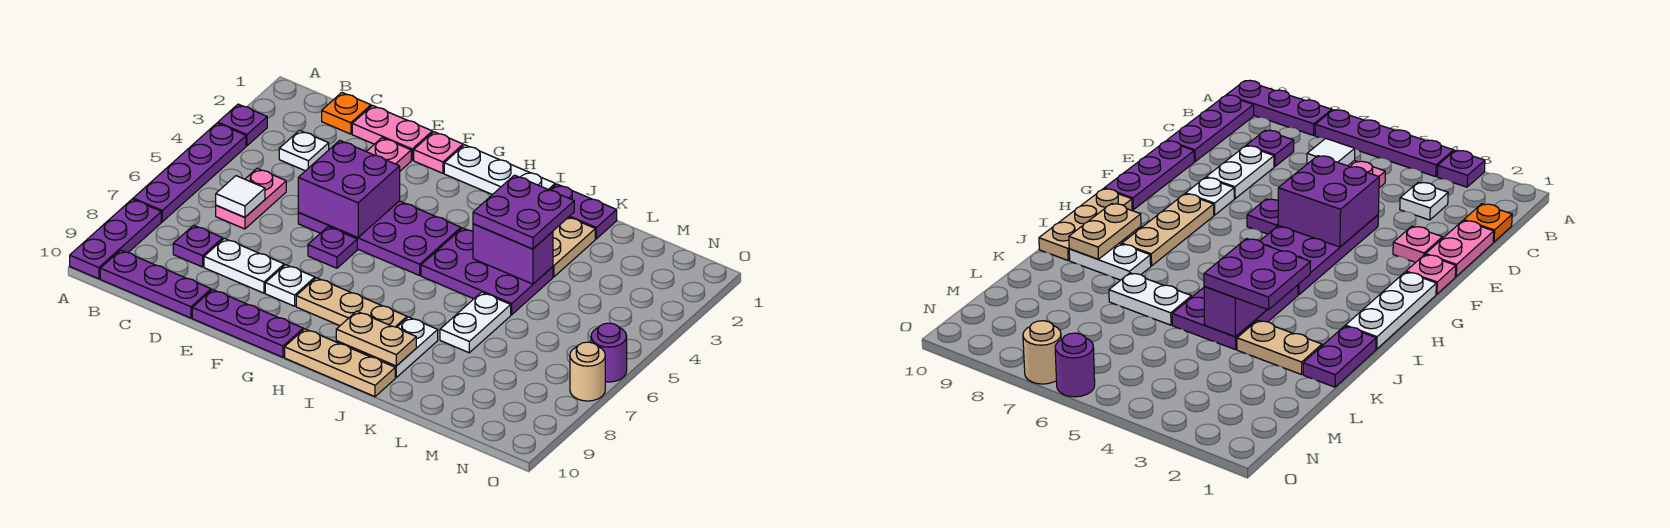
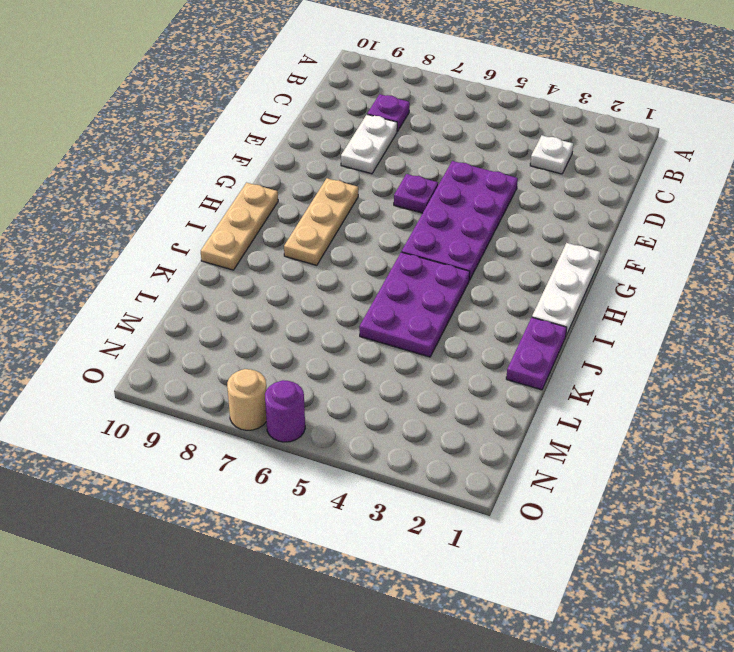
none -> purple 1x1 plate [218,104,267,146]
none -> purple 1x4 plate [133,123,246,222]
none -> purple 1x3 plate [70,199,161,279]
none -> purple 1x3 plate [100,250,211,318]

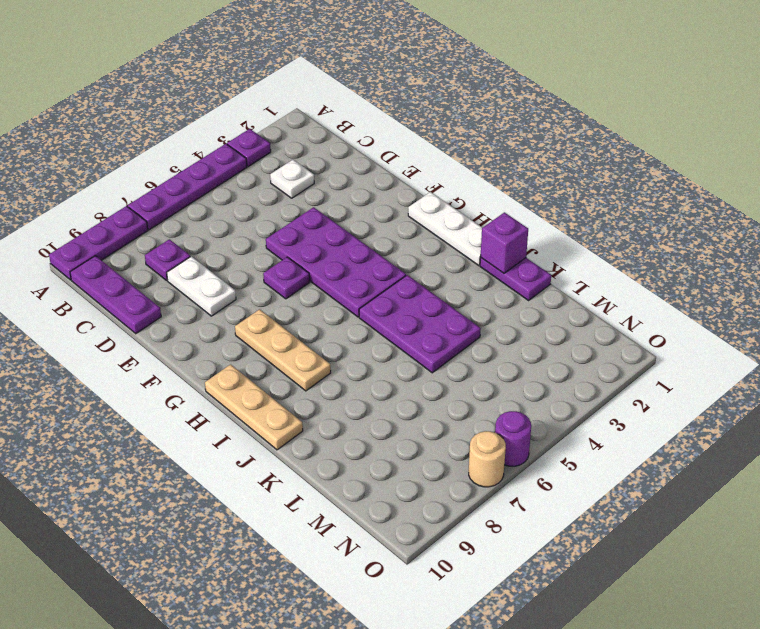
purple 1x1 brick [481,212,528,273] -> none
none -> orange 1x1 plate [322,93,371,134]
none -> pink 1x2 plate [216,168,286,229]
none -> pink 1x2 plate [352,106,432,160]
none -> pink 1x1 plate [366,138,411,171]

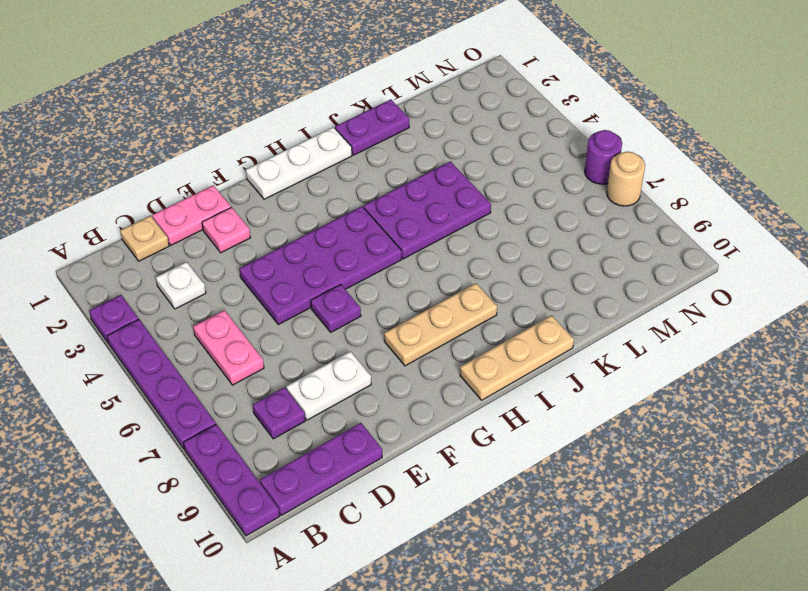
tan 1x1 plate [120,216,169,261] -> orange 1x1 plate [322,93,371,134]
none -> purple 1x3 plate [192,290,303,357]
none -> pink 1x1 plate [414,132,463,173]
none -> white 1x1 plate [265,265,315,306]
none -> white 1x2 plate [367,317,438,377]

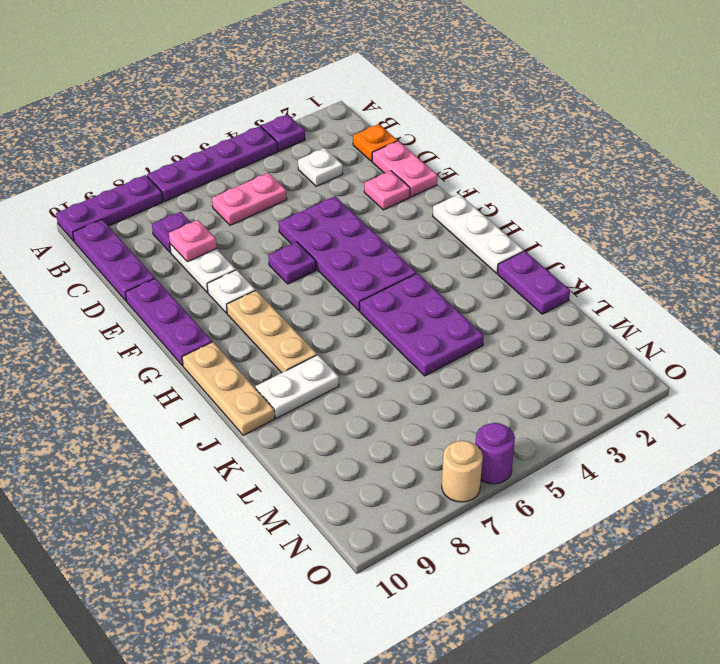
pink 1x1 plate [169,220,216,262] -> pink 1x1 plate moved to [414,132,463,173]
none -> tan 1x2 plate [553,217,595,277]
none -> white 1x2 plate [440,292,511,353]
none -> white 1x1 tile [216,176,265,217]
none -> purple 2x2 brick [298,140,400,238]

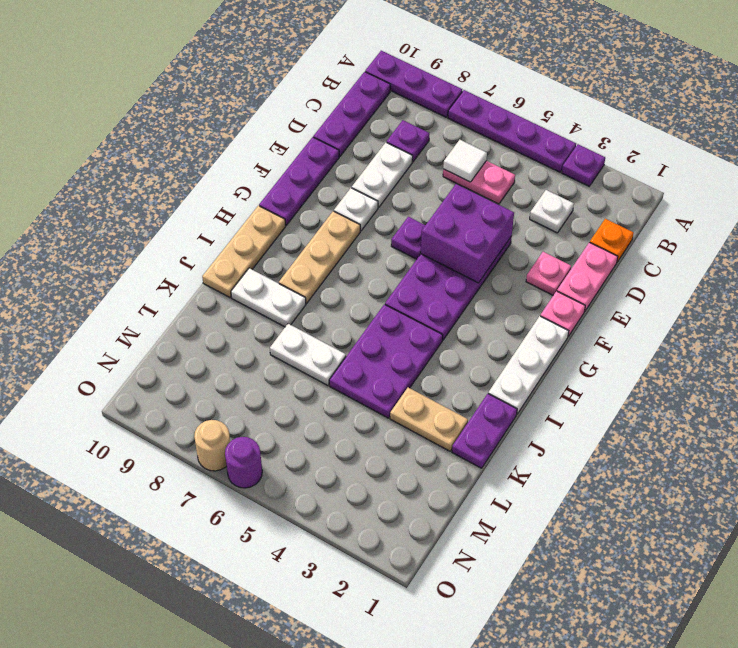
none -> tan 1x2 plate [336,311,416,366]
none -> purple 1x2 brick [473,224,553,284]
none -> purple 2x2 plate [473,175,574,249]

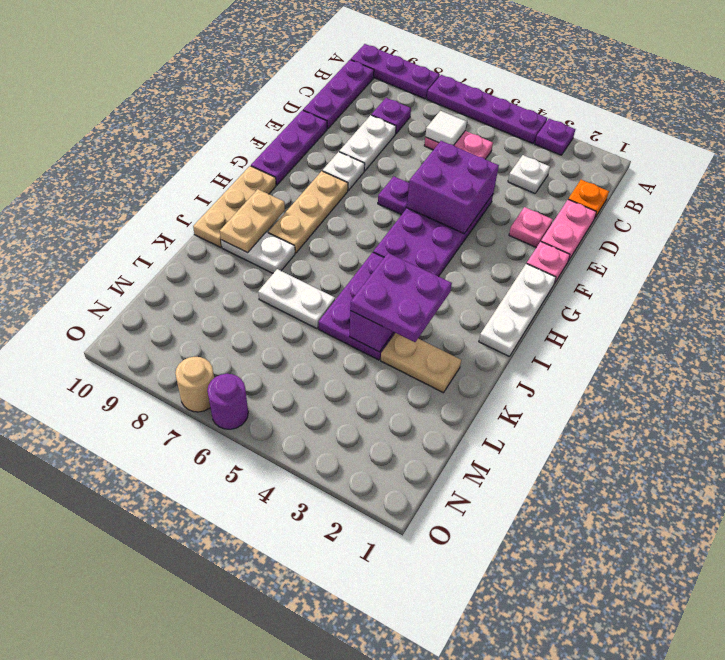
none -> purple 1x2 plate [551,184,617,239]

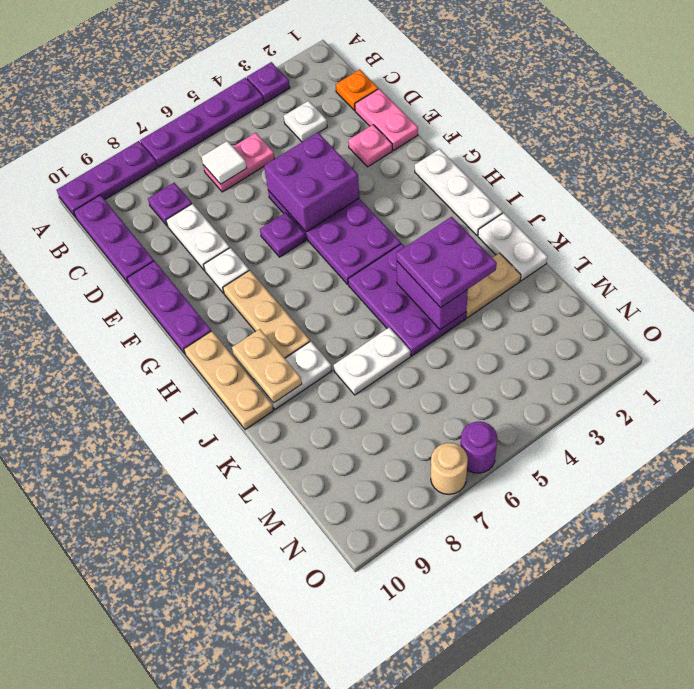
white 1x2 plate [478,213,547,281] -> purple 1x2 plate [551,184,617,239]
none -> pink 1x1 plate [414,132,463,173]

